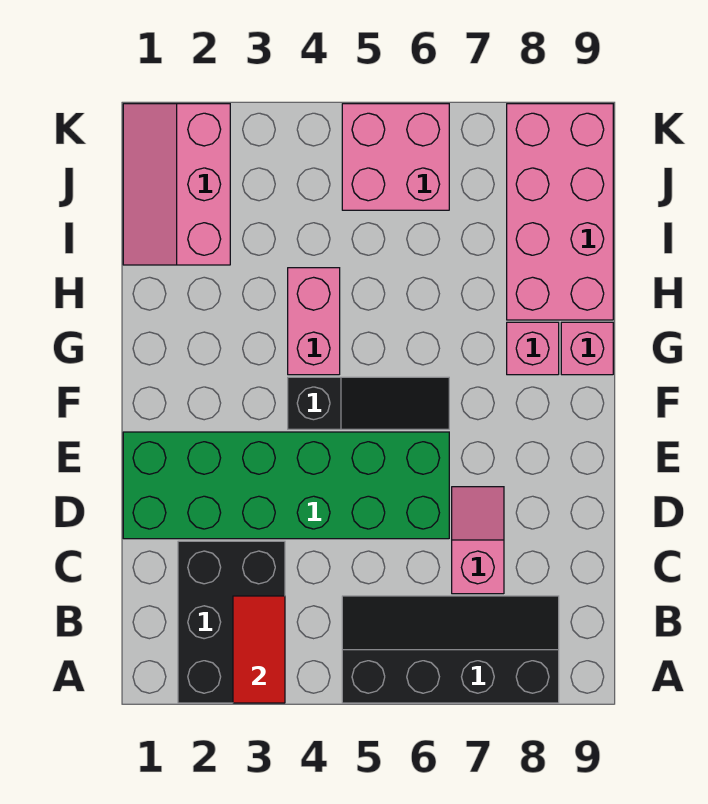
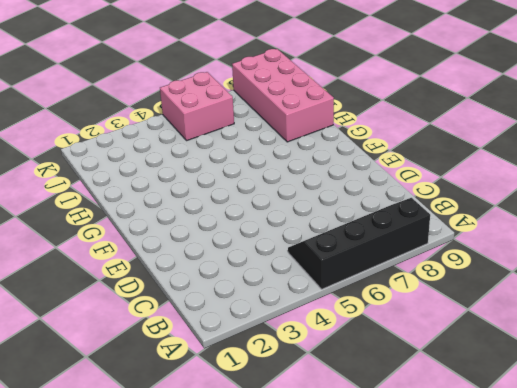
none -> black 2x3 brick [178,541,285,703]
none -> pink 1x2 slope [452,487,504,594]
none -> green 2x6 brick [123,432,449,539]

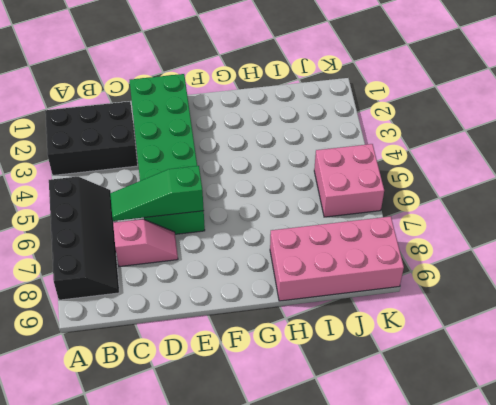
green 1x3 slope [110,166,204,221] -> none
none -> black 1x3 slope [288,377,449,429]
none -> pink 1x2 brick [288,268,340,375]
none -> pink 1x1 brick [507,322,559,375]

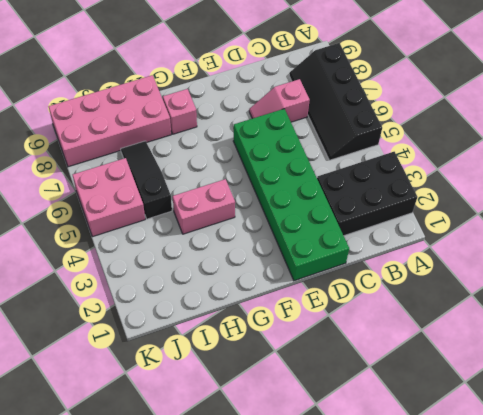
black 1x3 slope [121,141,172,219] -> black 1x3 slope moved to [288,377,449,429]
none -> pink 1x1 brick [561,322,613,375]
none -> pink 2x3 slope [123,104,230,265]
none -> red 1x2 tile [233,596,285,703]

